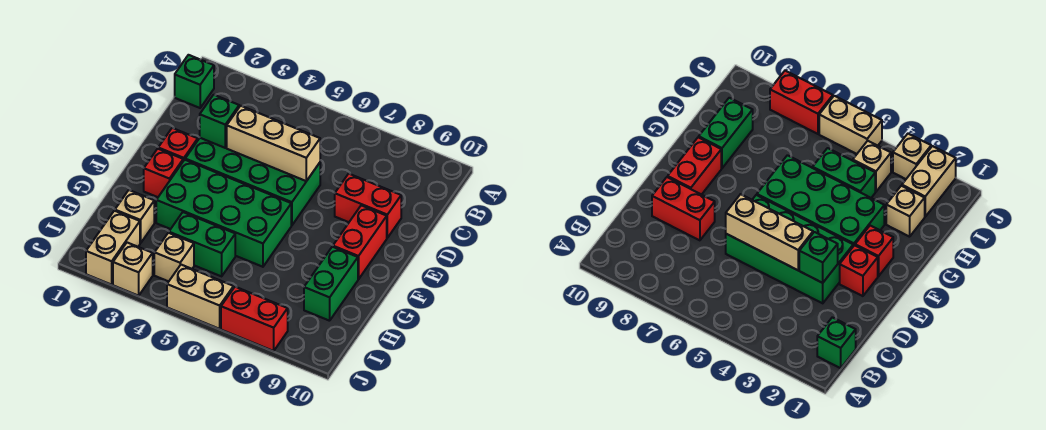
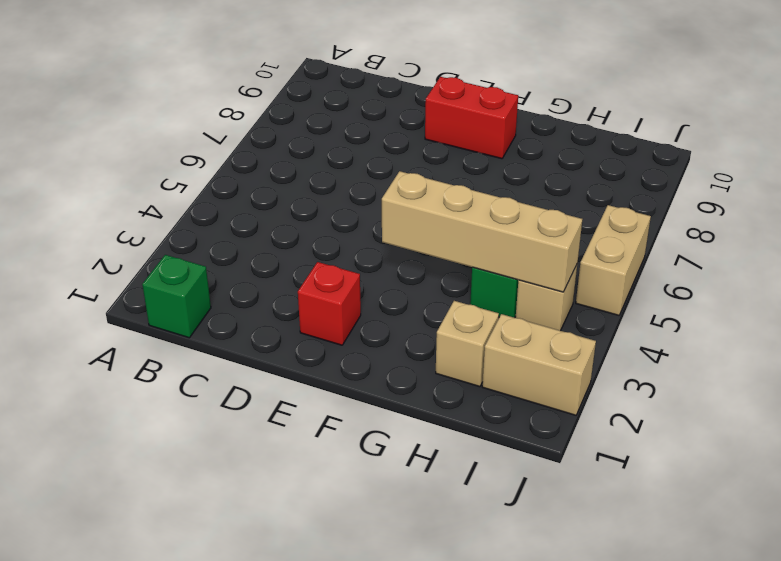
tan 1x4 brick [382,171,582,292] -> none
none -> green 2x4 brick [185,138,320,225]
none -> red 1x2 brick [335,174,401,238]
none -> red 1x1 brick [144,149,183,197]

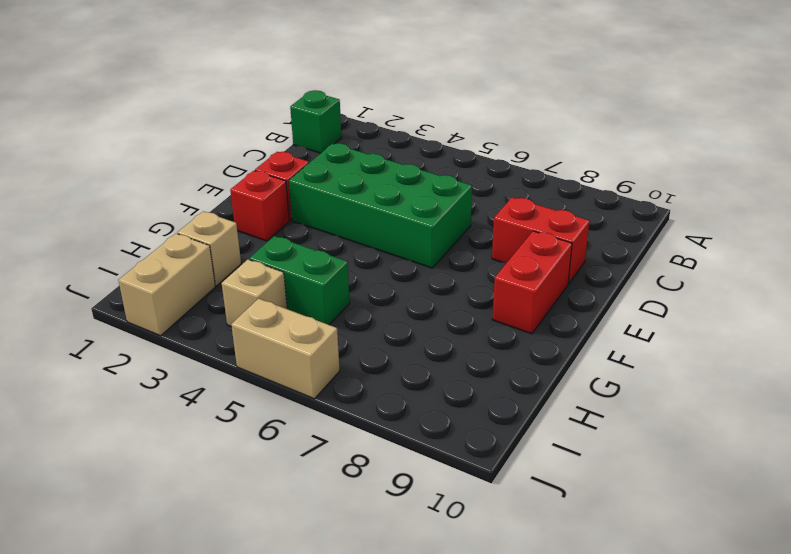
none -> green 2x4 brick [156,160,291,267]
none -> green 1x2 brick [304,247,358,321]
none -> tan 1x1 brick [113,243,153,296]

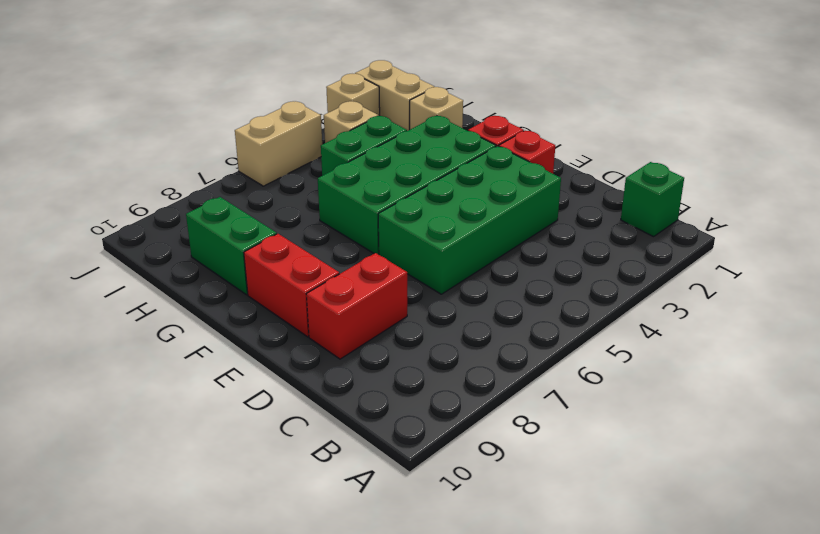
none -> red 1x2 brick [221,287,288,351]
none -> green 1x1 brick [200,95,239,148]
none -> tan 1x3 brick [227,106,320,181]

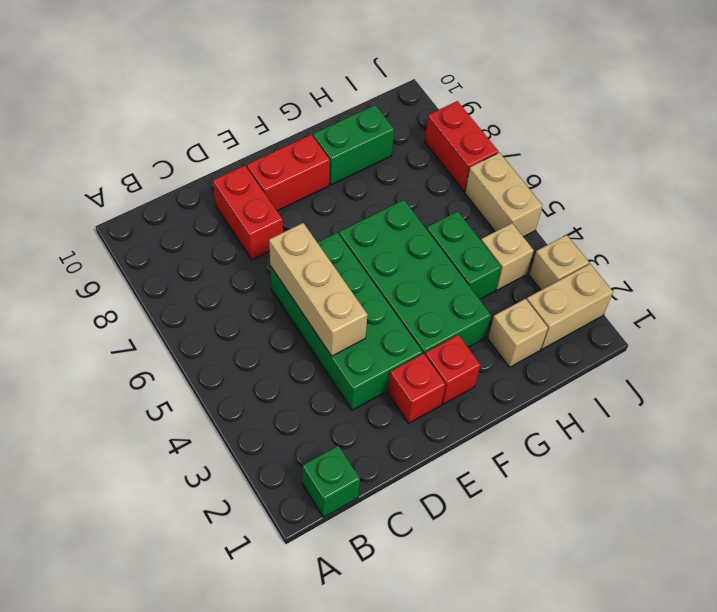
none -> green 1x1 brick [200,95,239,148]

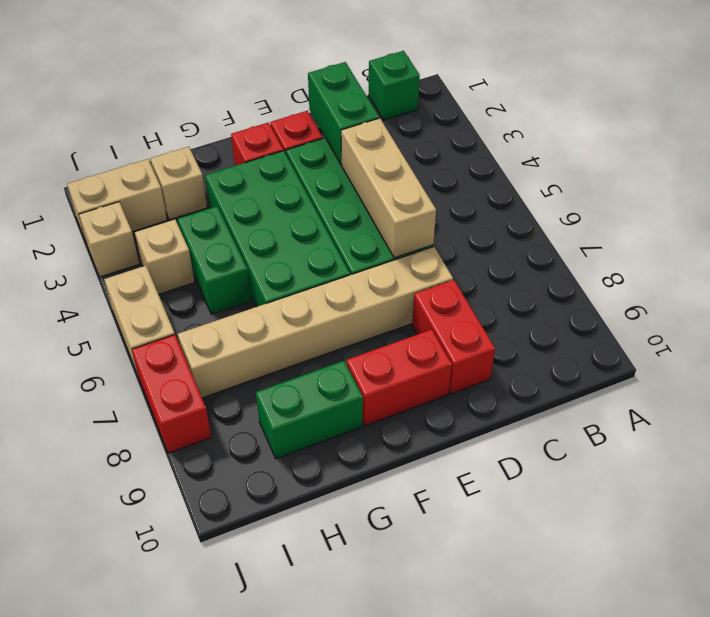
green 1x2 brick [308,62,379,165] -> green 1x1 brick [200,95,239,148]
tan 1x6 brick [178,247,453,398] -> none

